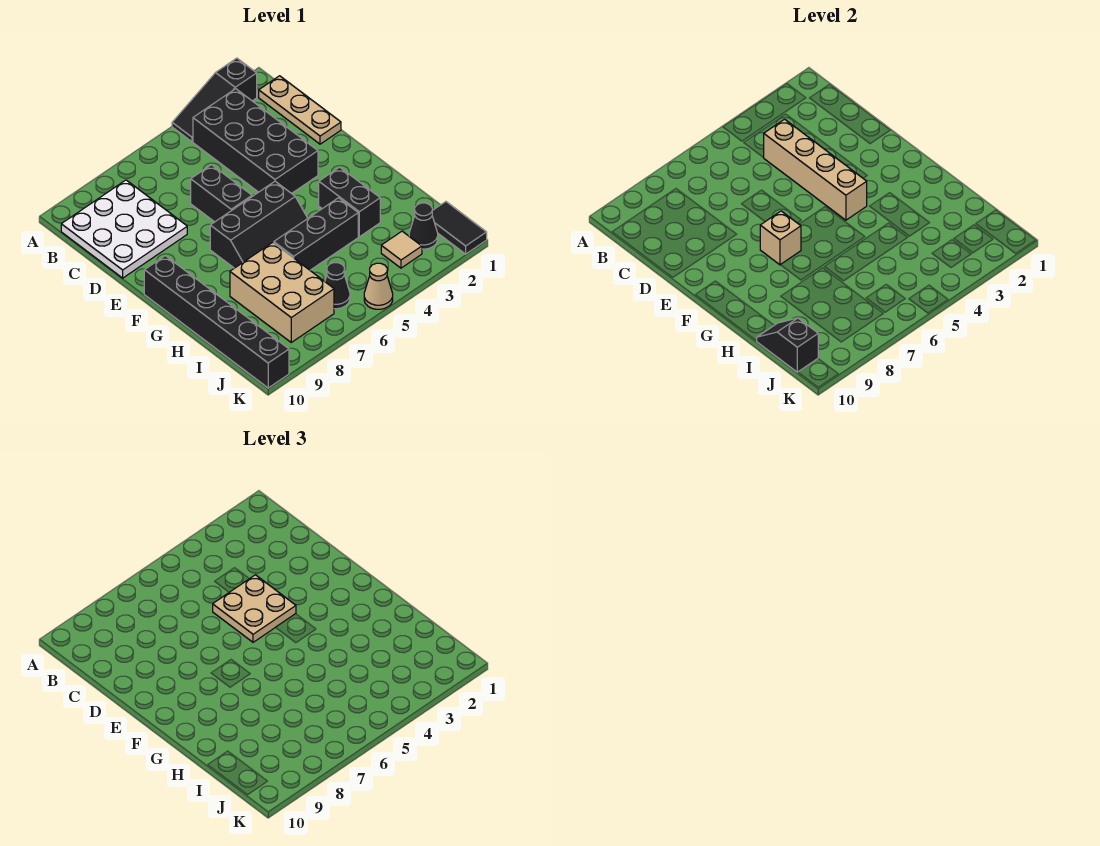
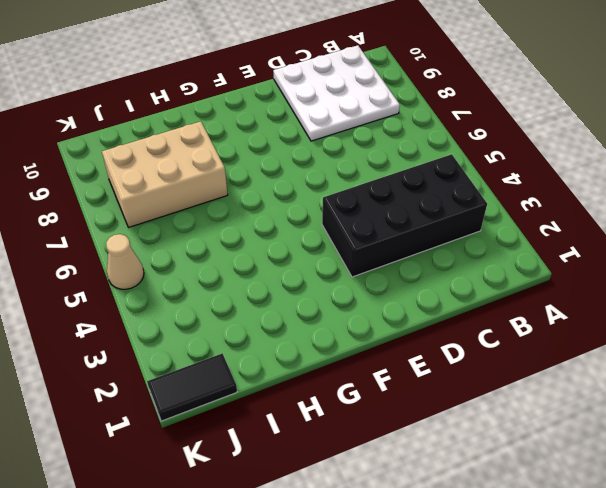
none -> black 1x3 slope [172,58,257,142]
none -> tan 1x3 plate [259,76,341,144]
none -> black 1x2 brick [191,165,252,222]

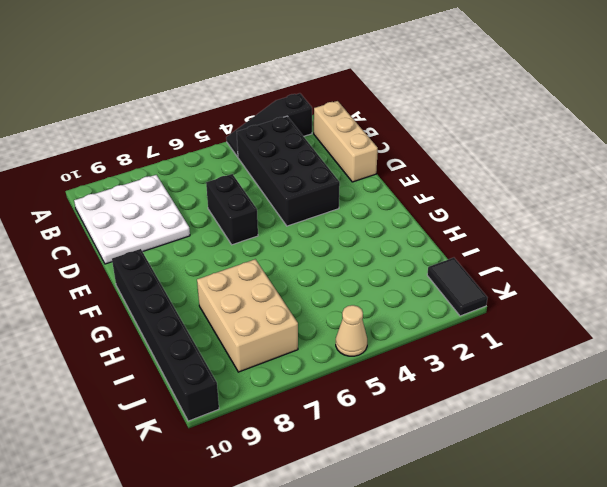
tan 1x3 brick [314,101,378,182] -> tan 1x3 plate [259,76,341,144]
none -> black 2x3 slope [210,181,308,268]
none -> black 1x2 brick [319,167,380,237]
none -> black 1x3 brick [274,198,358,270]

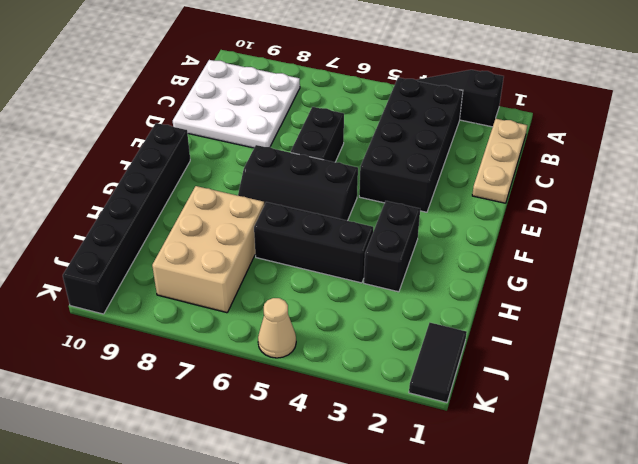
none -> black 1x1 cone [409,203,438,249]
none -> tan 1x1 tile [381,231,422,268]
none -> black 1x1 cone [325,263,350,309]

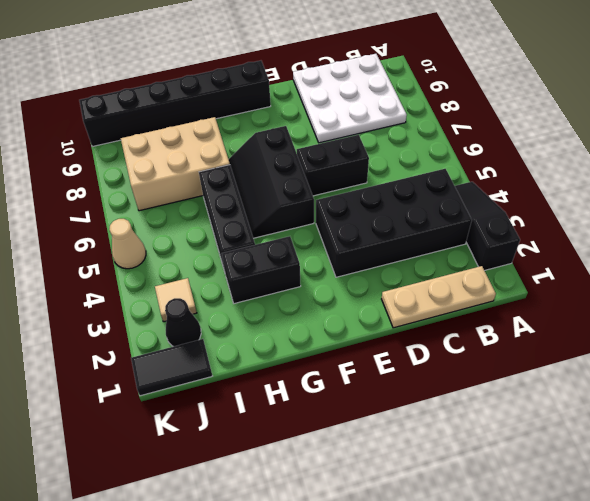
none -> black 1x1 cone [325,263,350,309]
none -> tan 1x4 brick [764,119,867,220]
none -> tan 1x1 brick [760,211,801,265]

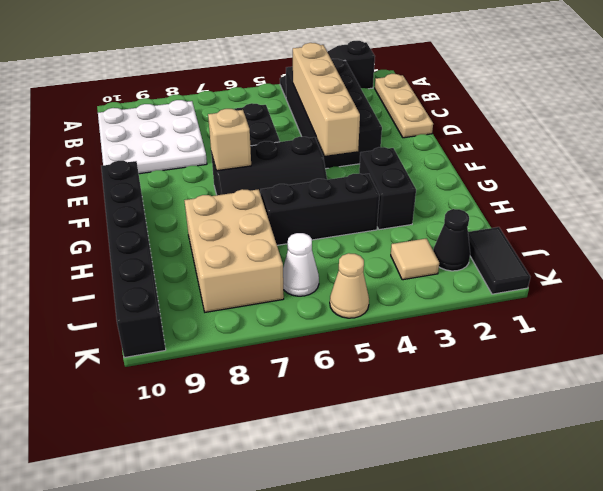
white 1x1 cone [283,233,319,296] -> black 1x1 cone [325,263,350,309]
none -> black 1x2 slope [757,318,818,372]
none -> tan 2x2 plate [213,575,296,642]

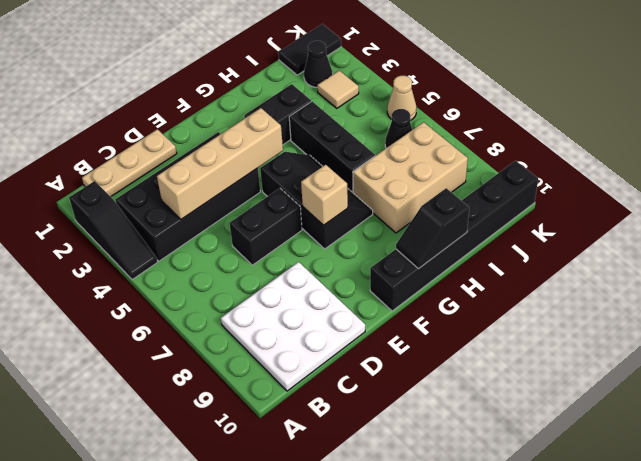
black 1x2 slope [396,188,469,269] -> black 1x2 slope moved to [757,318,818,372]
none -> tan 2x2 plate [213,575,296,642]

